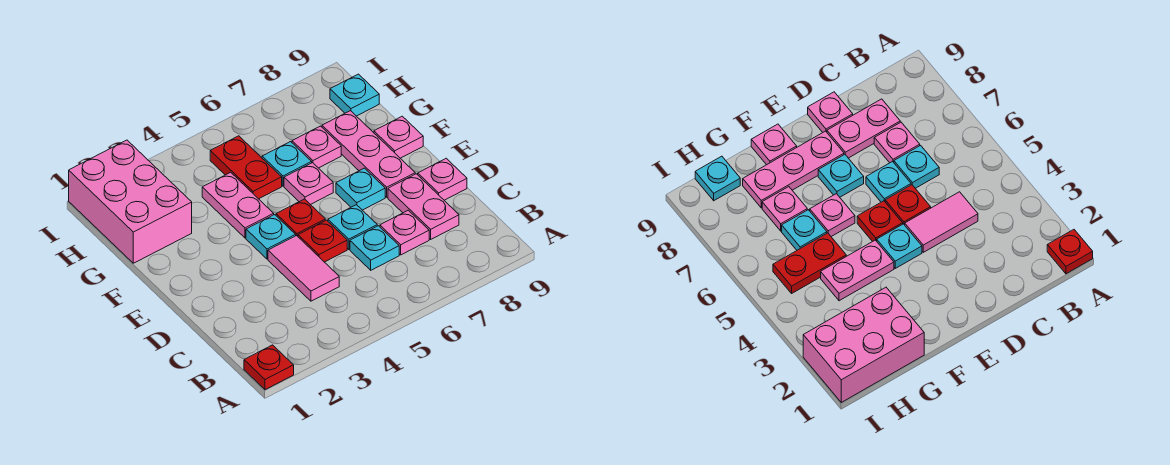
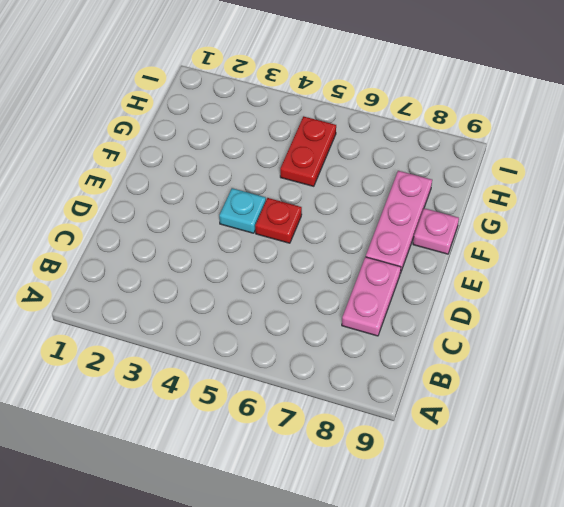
none -> red 1x1 plate [244,345,294,390]
none -> pink 1x2 tile [268,236,339,301]
none -> cyan 1x1 plate [350,226,399,270]

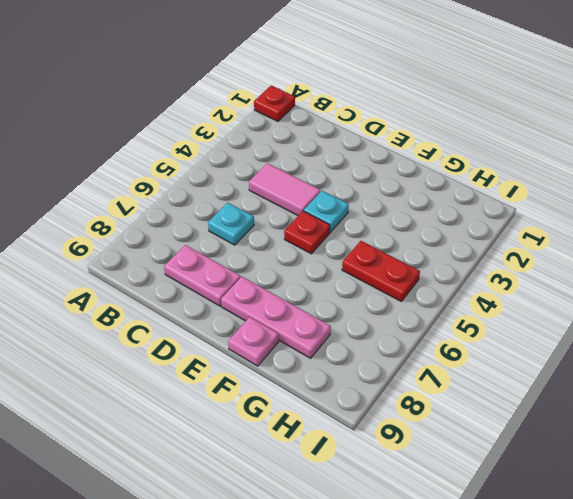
none -> pink 1x1 plate [380,210,429,255]
none -> red 1x1 plate [298,220,347,262]
none -> cyan 1x1 plate [328,205,377,249]

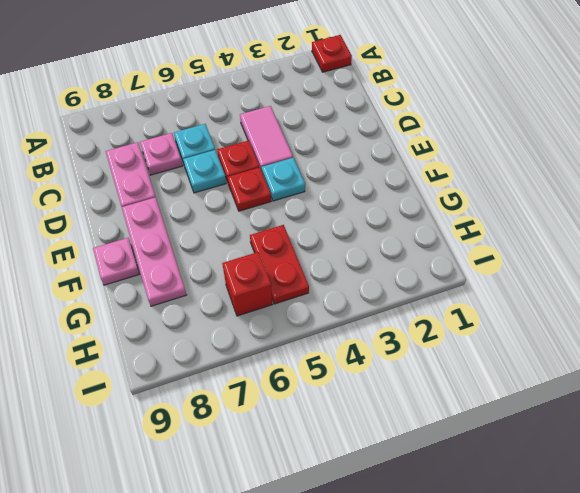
red 1x1 brick [222,252,272,316] -> none
none -> pink 1x1 plate [418,158,467,200]
none -> cyan 1x1 plate [336,168,385,210]
none -> pink 1x2 plate [202,172,274,238]

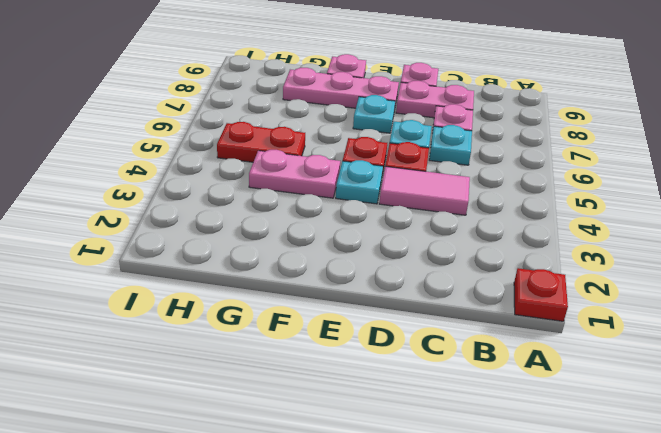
none -> pink 1x1 plate [284,163,333,205]
none -> pink 2x3 brick [69,140,192,263]
none -> cyan 1x1 plate [262,142,312,186]

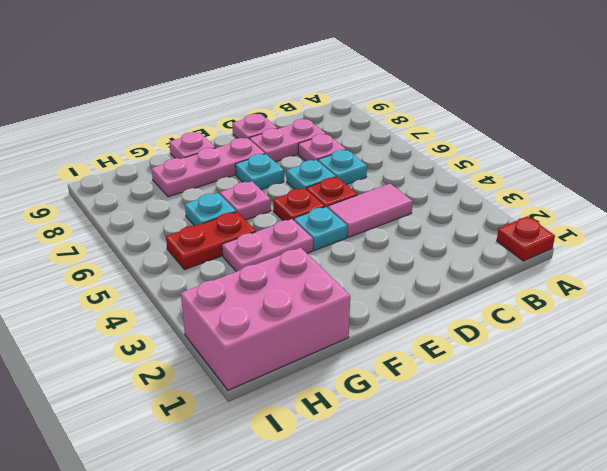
none -> pink 1x1 plate [292,126,341,168]
none -> cyan 1x1 plate [330,74,379,116]

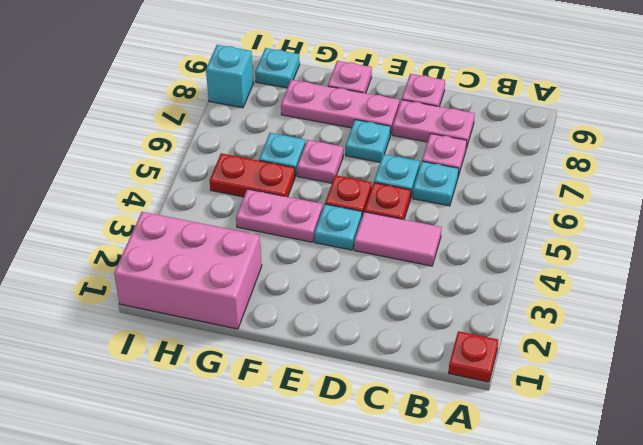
cyan 1x1 brick [206,45,254,108] -> none
none -> pink 1x1 plate [292,126,341,168]

